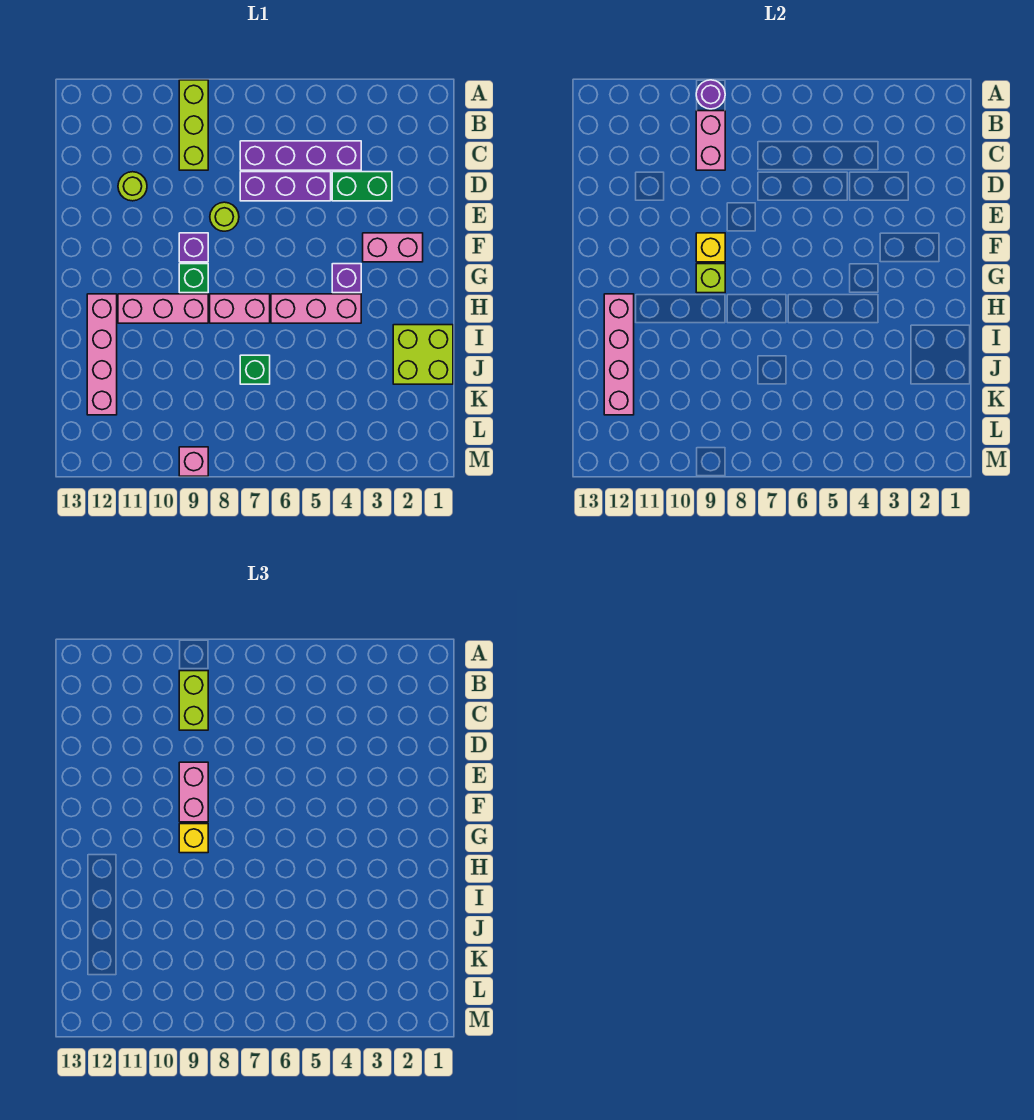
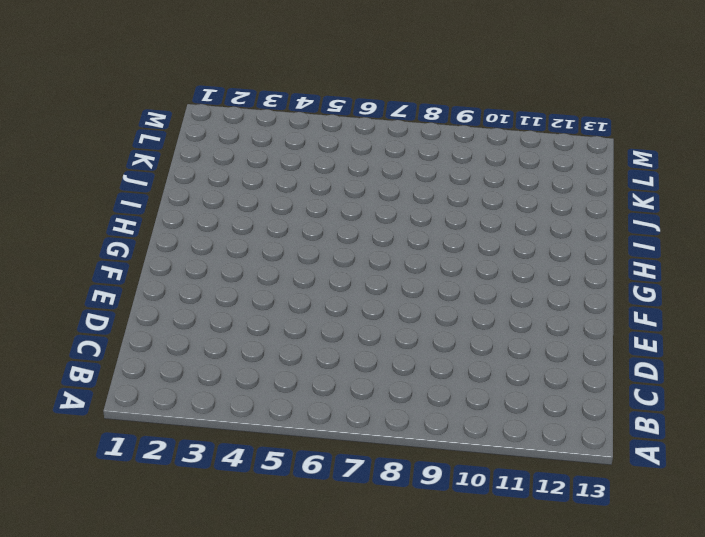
none -> lime 1x3 brick [179,80,208,170]
none -> purple 1x4 brick [240,141,361,170]
none -> green 1x2 brick [332,172,392,201]

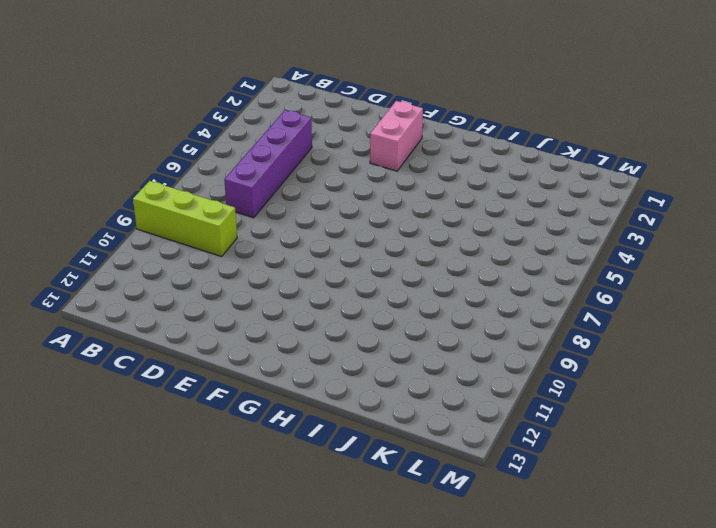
none -> green 1x2 brick [332,172,392,201]
none -> purple 1x3 brick [240,172,331,201]
none -> lime 1x1 round brick [118,172,147,201]

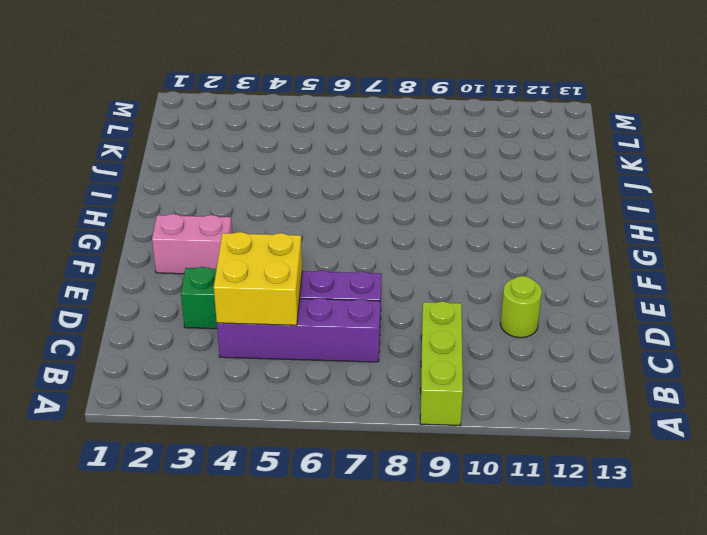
yellow 2x2 brick [214,232,302,325] -> none
none -> lime 1x1 round brick [210,202,239,231]
none -> purple 1x1 brick [179,233,208,262]
none -> purple 1x1 brick [332,264,361,293]

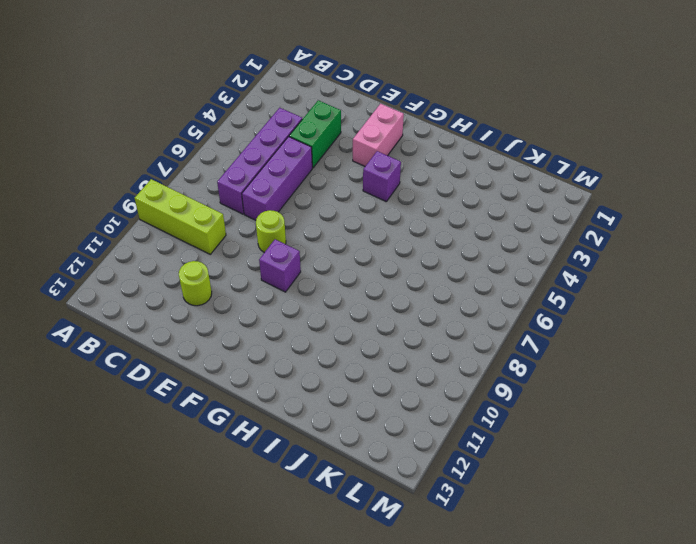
none -> green 1x1 brick [179,264,208,293]
none -> pink 1x3 brick [271,294,361,323]
none -> pink 1x2 brick [210,294,270,323]

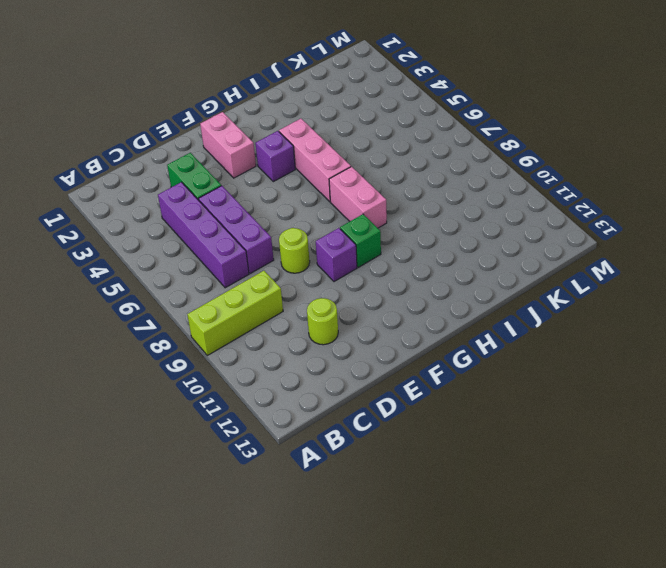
none -> pink 1x3 brick [118,294,208,323]
none -> pink 1x4 brick [87,294,117,415]
none -> lime 2x2 brick [393,325,453,384]

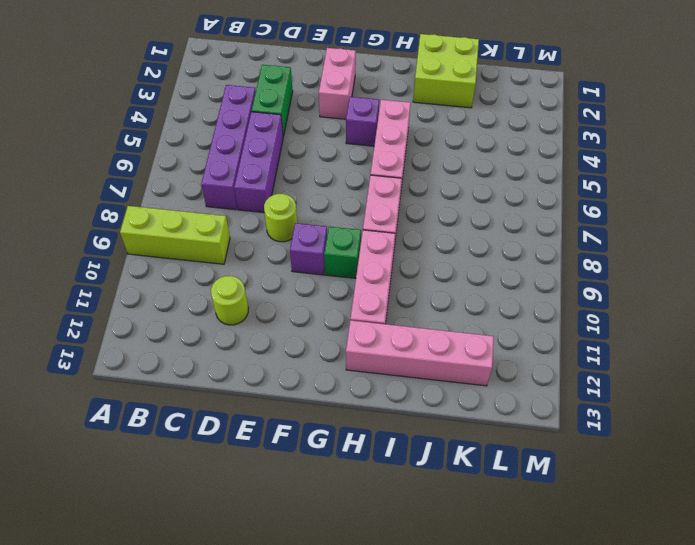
none -> green 1x1 brick [240,355,270,384]
none -> pink 1x1 brick [179,447,208,476]
none -> purple 1x1 round brick [696,80,725,109]

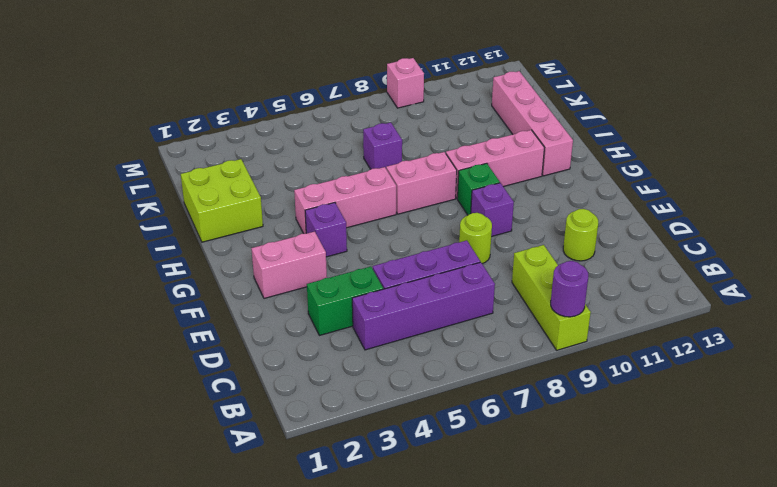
purple 1x1 brick [363,122,402,169] -> green 1x1 brick [240,355,270,384]
none -> pink 1x2 brick [696,111,725,170]
none -> yellow 1x1 brick [696,233,725,262]
none -> lime 1x1 brick [696,264,725,293]

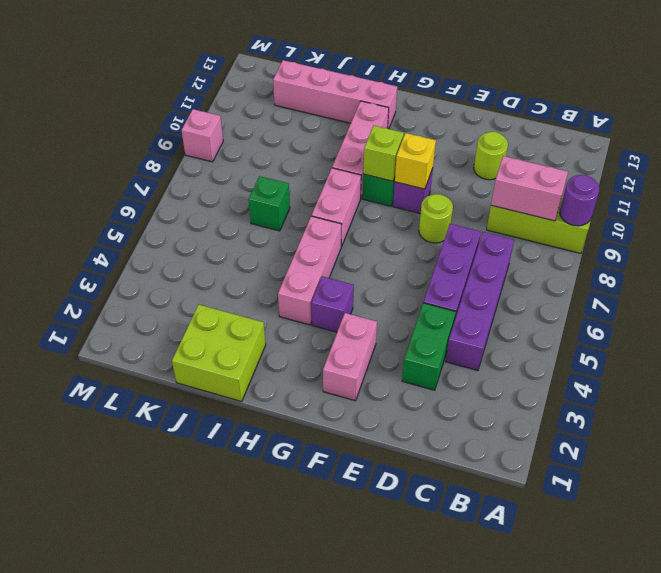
none -> pink 1x4 brick [604,294,634,415]
none -> lime 1x2 brick [179,671,208,730]
none -> pink 1x2 brick [179,762,208,822]

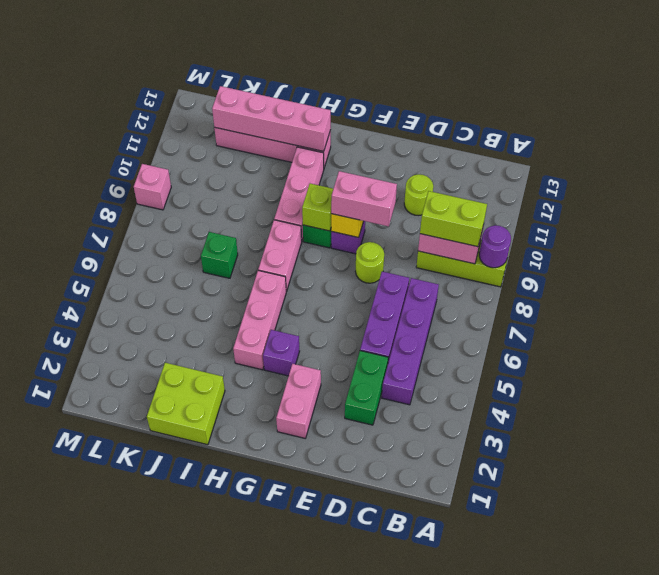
none -> yellow 1x1 brick [179,824,208,853]

